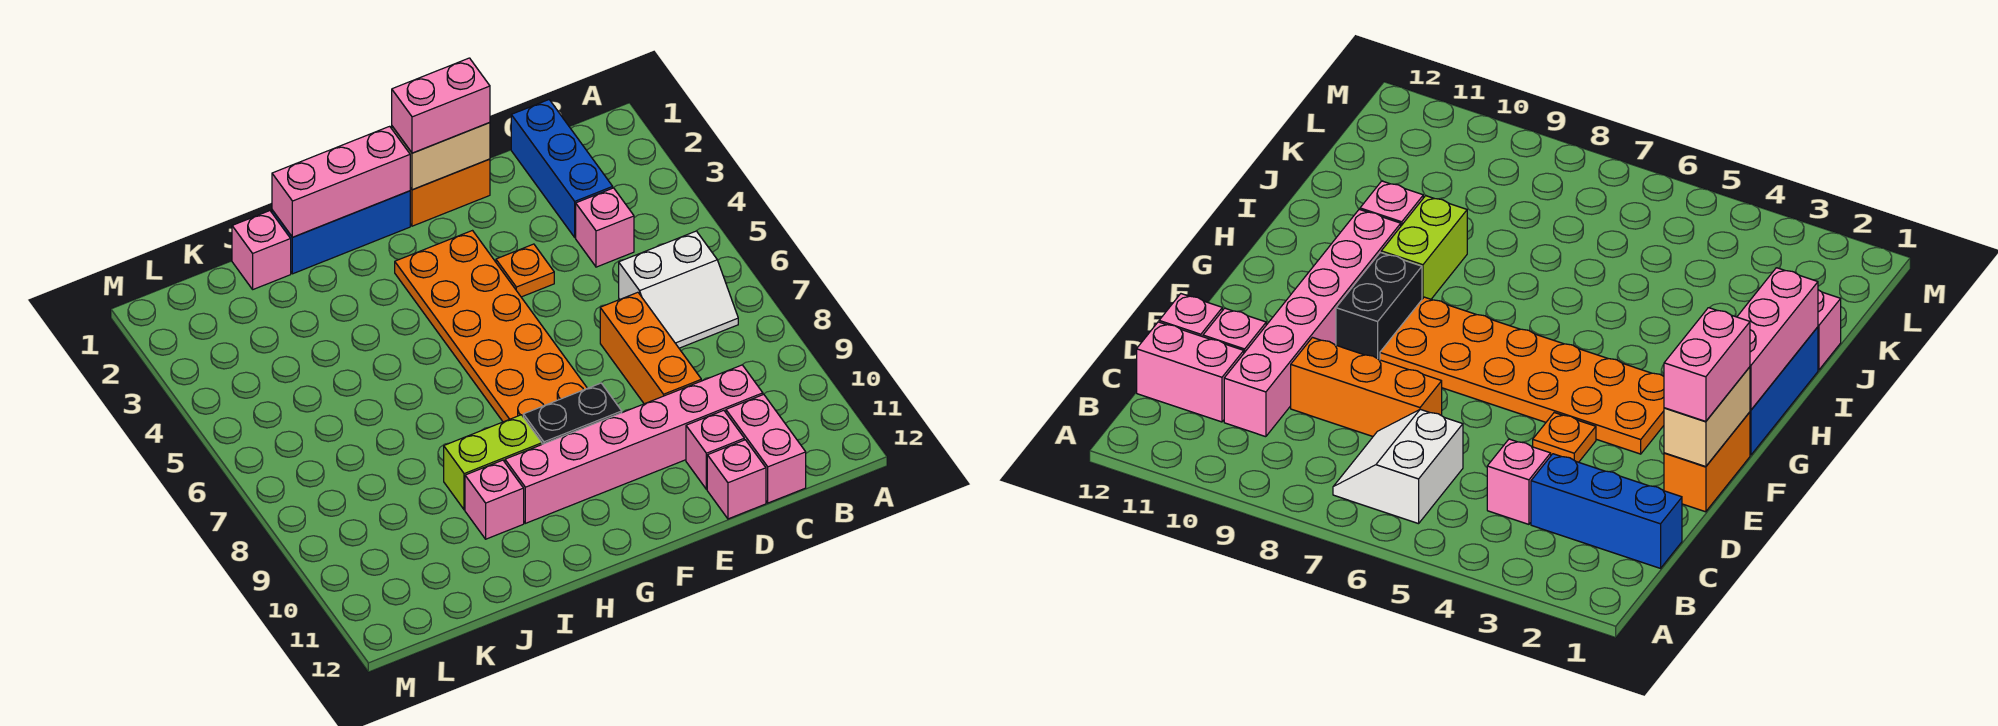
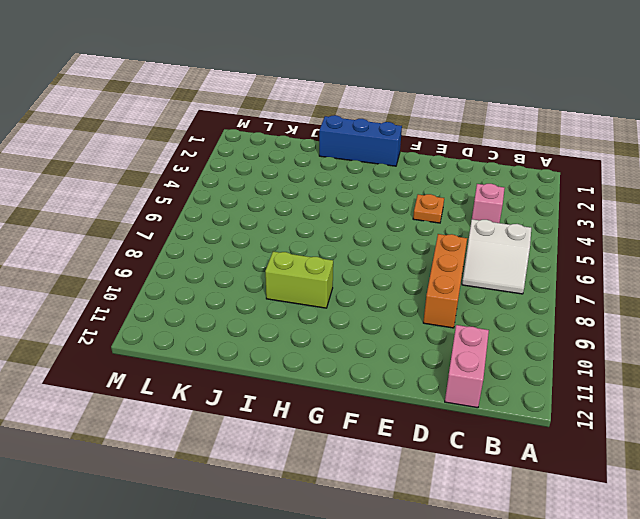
none -> blue 1x3 brick [511,100,613,237]
none -> pink 1x6 brick [505,365,763,523]
none -> pink 1x1 brick [686,410,744,489]

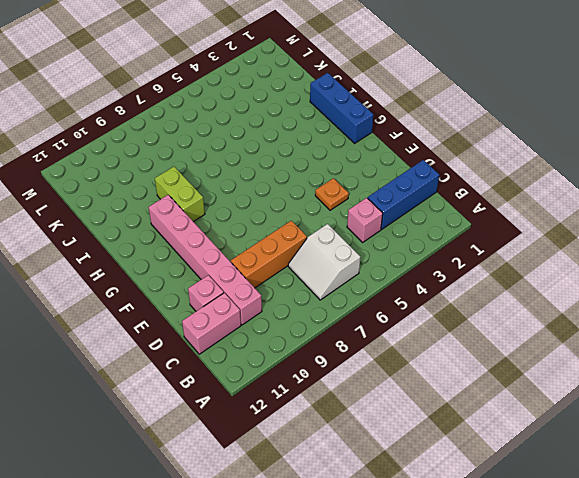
none -> pink 1x1 brick [707,440,766,519]
none -> orange 1x2 brick [410,159,490,226]
none -> orange 2x6 plate [395,231,587,422]

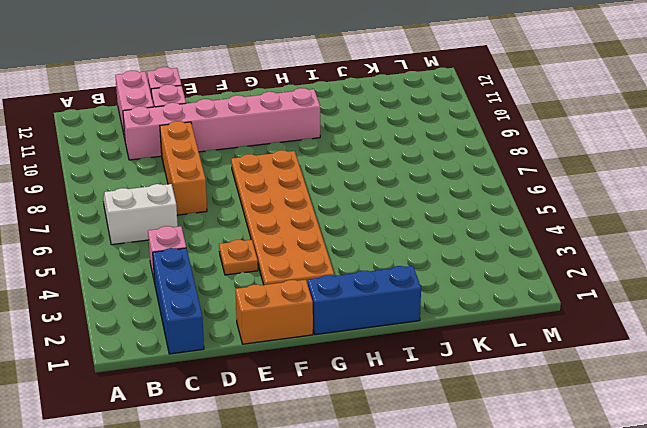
none -> black 1x2 brick [523,383,622,444]
none -> lime 1x2 brick [444,415,542,510]
none -> pink 1x1 brick [465,460,524,539]

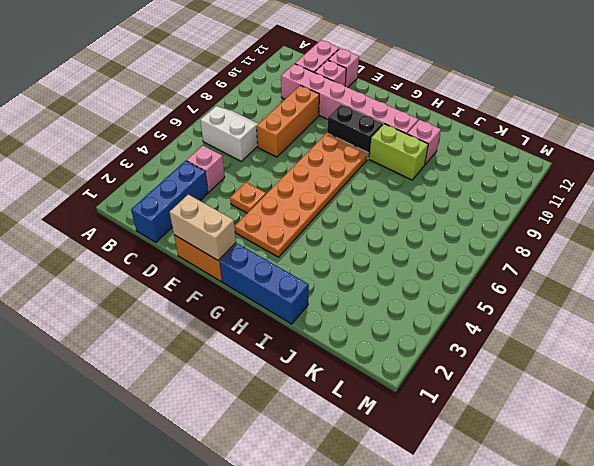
none -> pink 1x1 brick [232,211,291,289]
none -> pink 1x3 brick [272,126,410,237]
none -> pink 1x2 brick [392,58,490,153]

